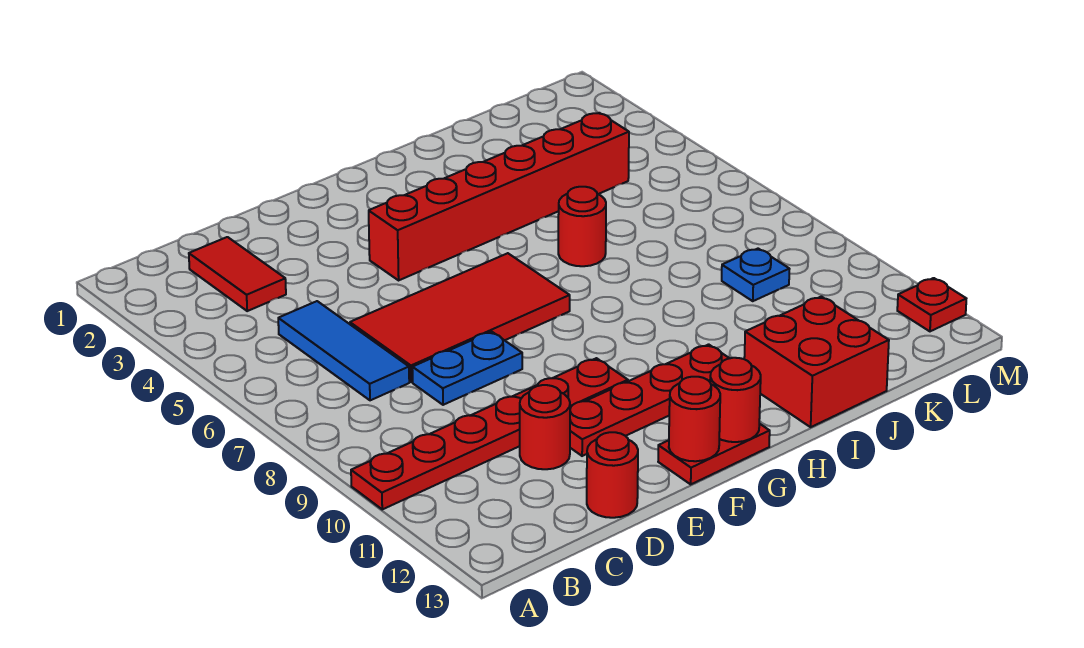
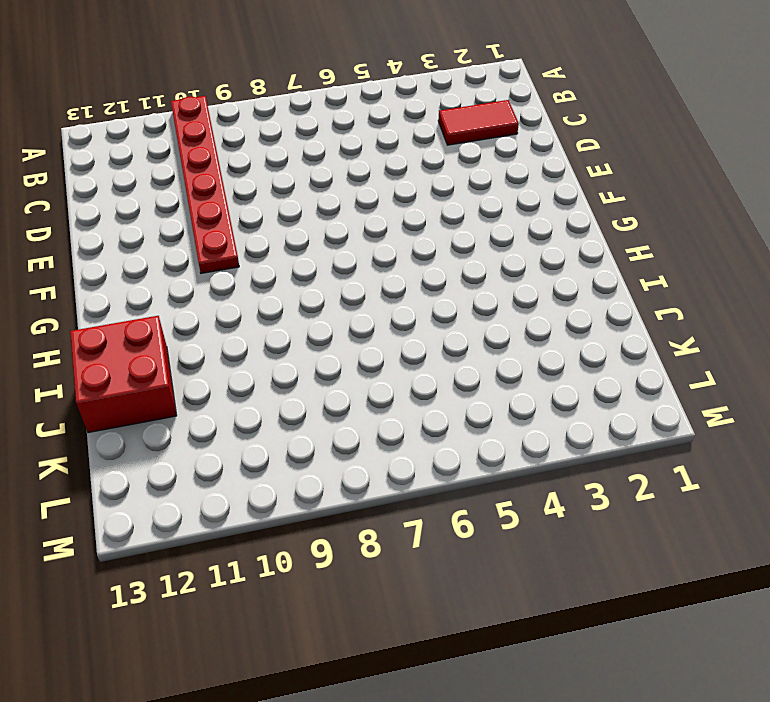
none -> blue 1x3 tile [278,301,409,400]
none -> red 2x4 tile [350,253,570,382]
none -> blue 1x2 plate [412,332,522,405]

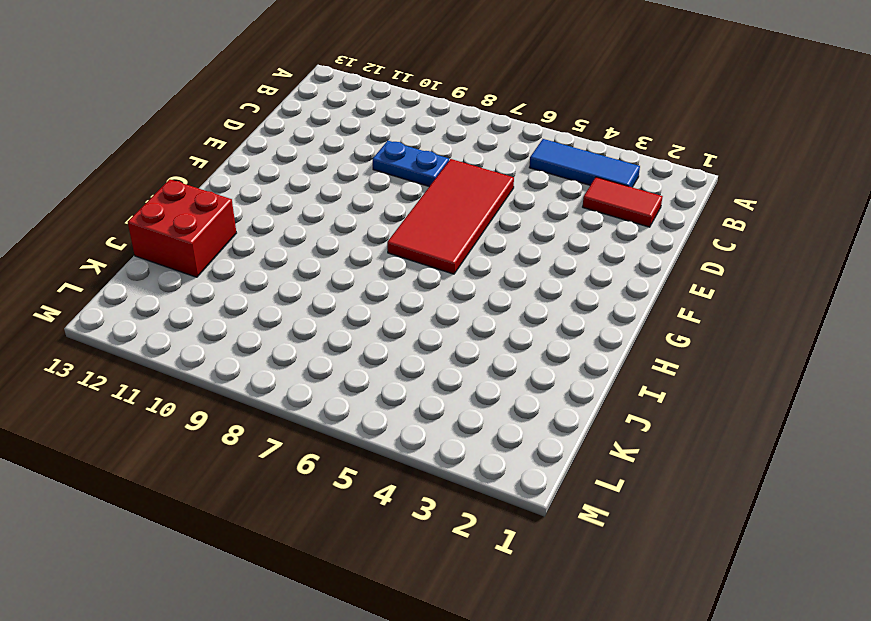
blue 1x3 tile [529,139,640,187] -> blue 1x3 tile moved to [278,301,409,400]
blue 1x2 plate [373,141,449,187] -> blue 1x2 plate turned to [412,332,522,405]
none -> red 1x6 plate [351,358,628,509]
none -> red 1x1 round brick [520,385,570,469]
none -> red 1x1 round brick [587,432,638,518]

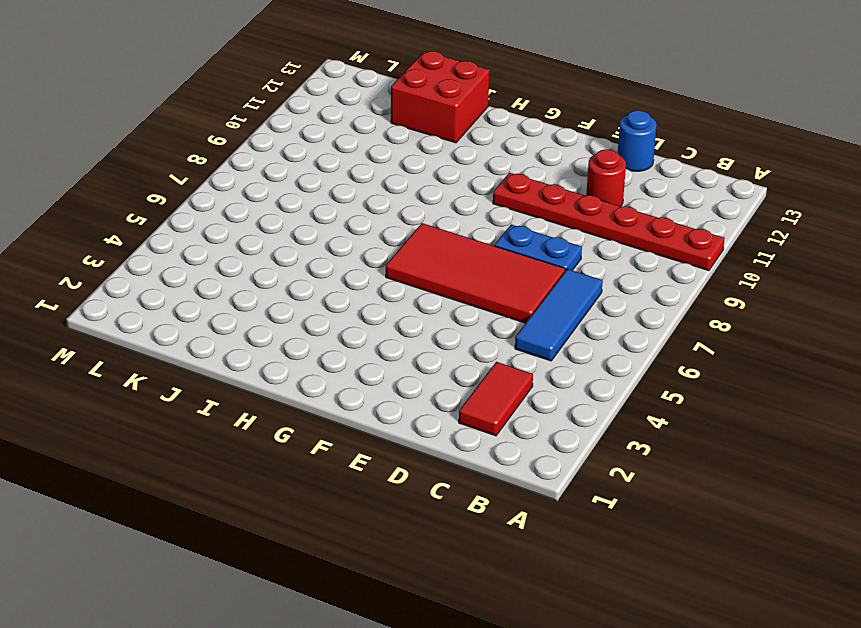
blue 1x1 round brick [618,110,657,171] -> red 1x1 round brick [587,432,638,518]
none -> red 1x4 plate [570,344,729,456]
none -> red 1x6 brick [369,113,629,280]
none -> red 1x2 plate [658,424,770,484]

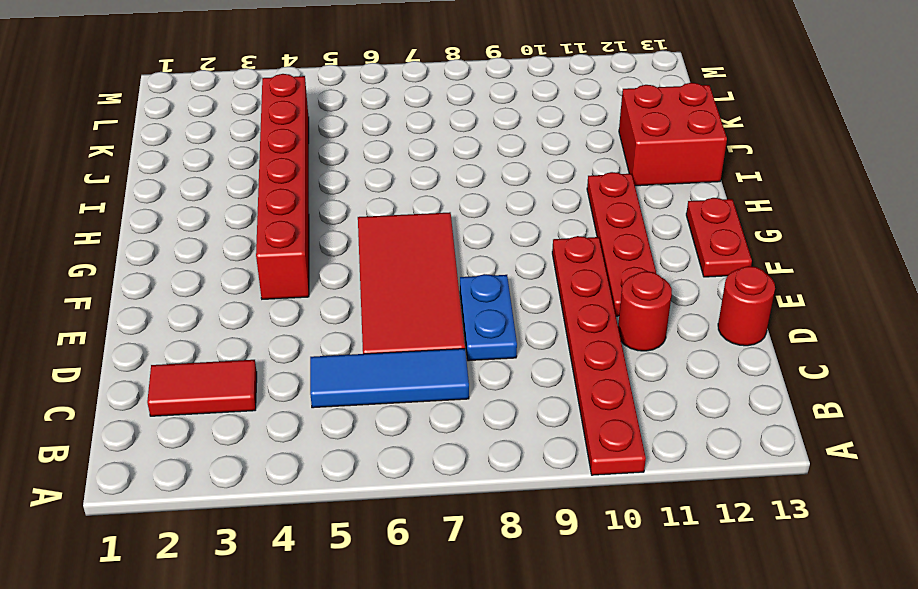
none -> red 1x1 round brick [558,187,606,266]
none -> blue 1x1 plate [722,249,789,301]
none -> red 1x1 plate [897,278,966,331]

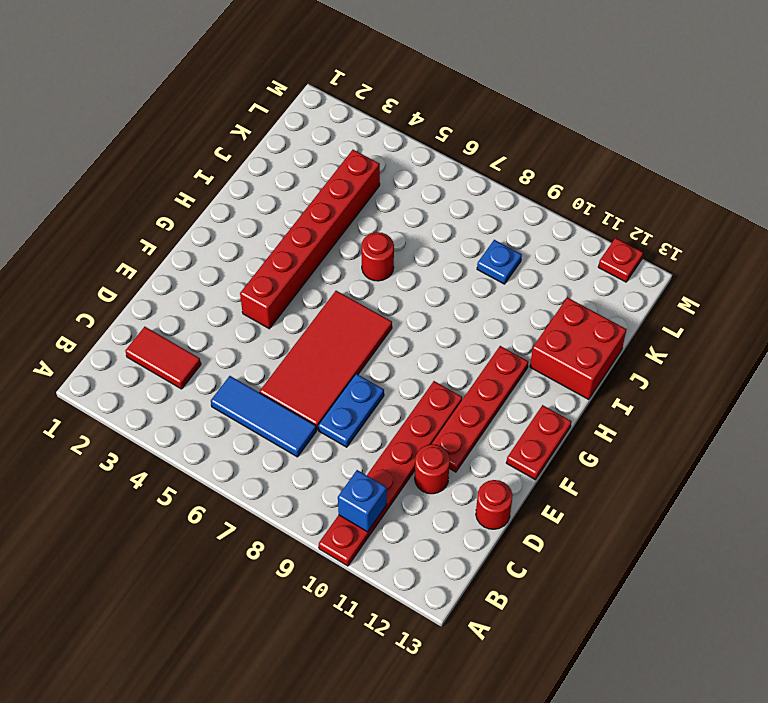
blue 1x1 brick [338,470,387,532] -> none
none -> red 1x1 round brick [669,377,720,461]
none -> red 1x1 round brick [710,358,761,442]

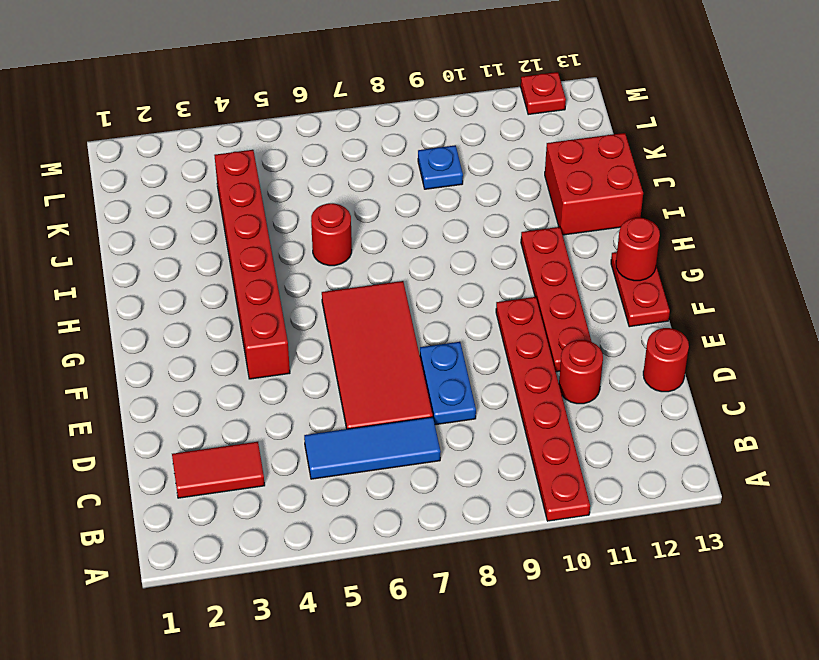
none -> red 1x1 round brick [669,377,720,461]

